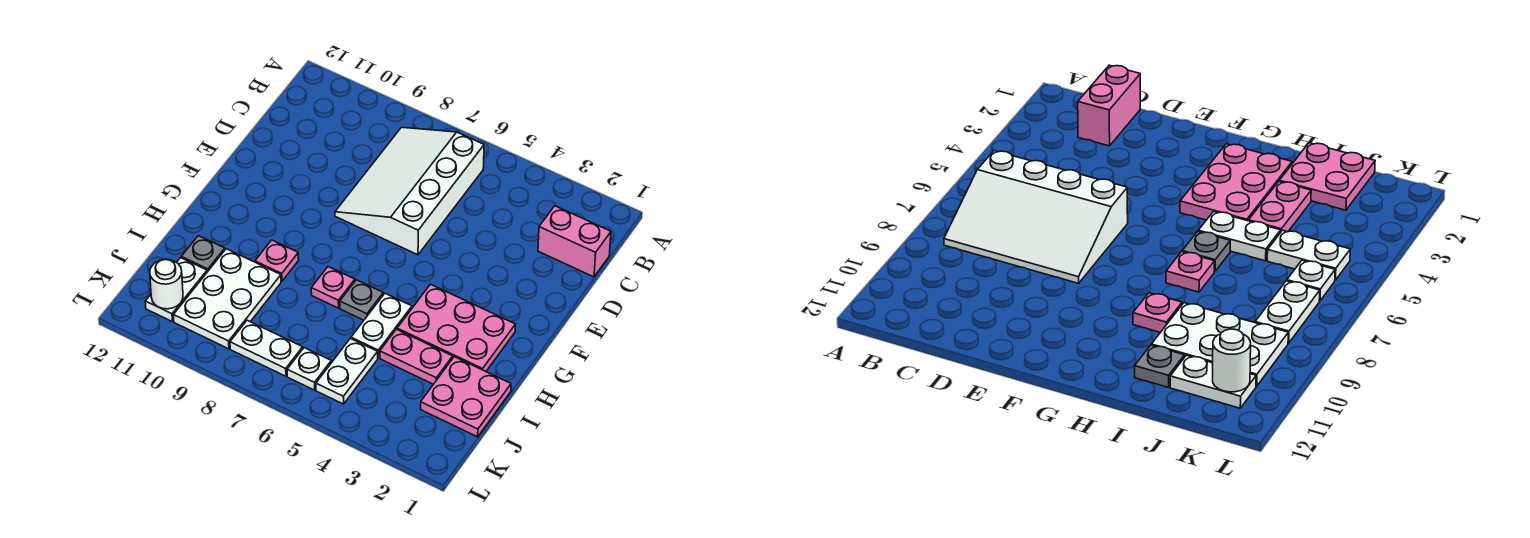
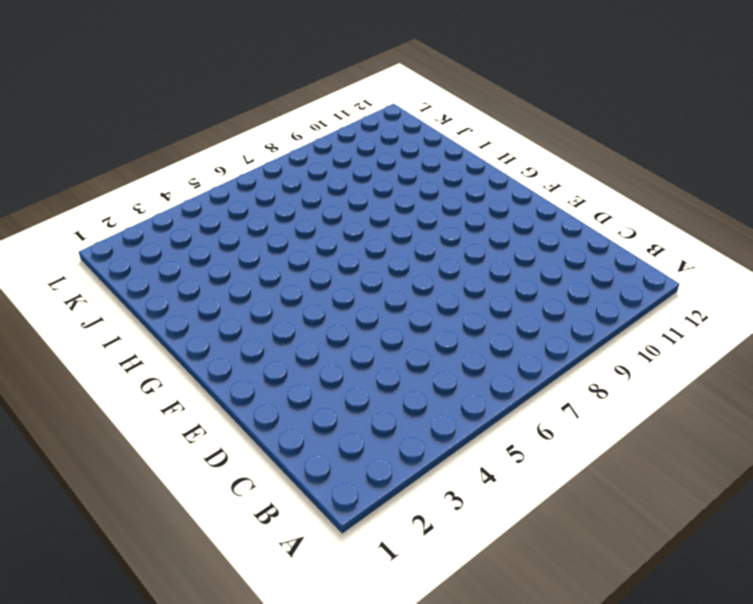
none -> white 3x4 slope [335,127,484,255]
none -> pink 1x2 brick [538,206,611,277]
none -> pink 2x3 plate [397,284,515,371]

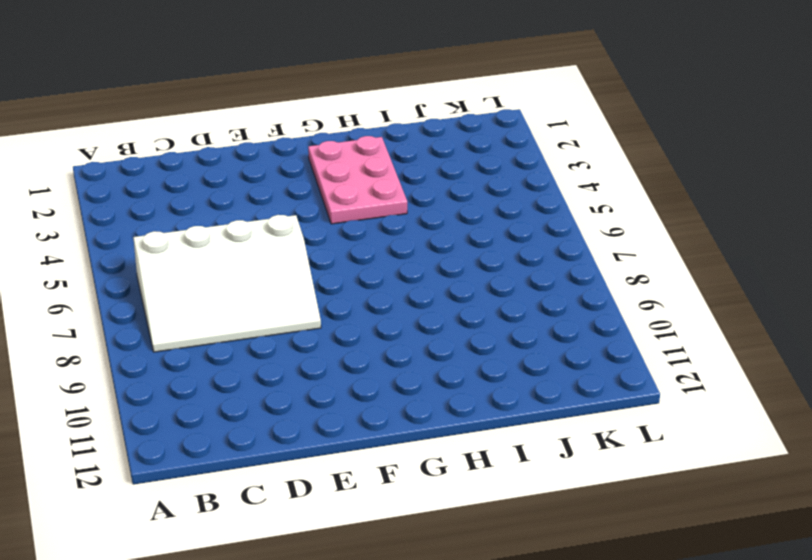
none -> pink 1x2 brick [538,206,611,277]
none -> white 1x2 plate [351,293,412,358]
none -> grey 1x1 plate [340,280,383,320]

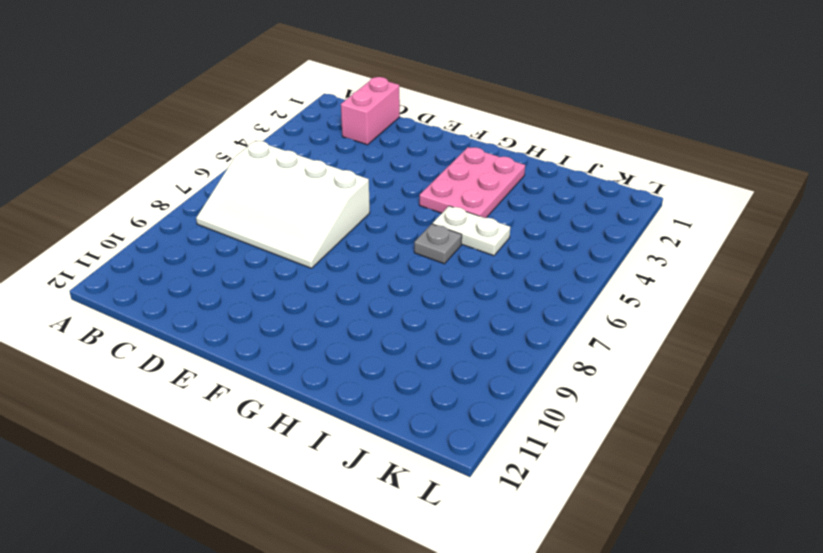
none -> pink 1x1 plate [311,267,355,308]
none -> pink 1x1 plate [255,240,299,281]
none -> pink 2x2 plate [421,357,511,437]

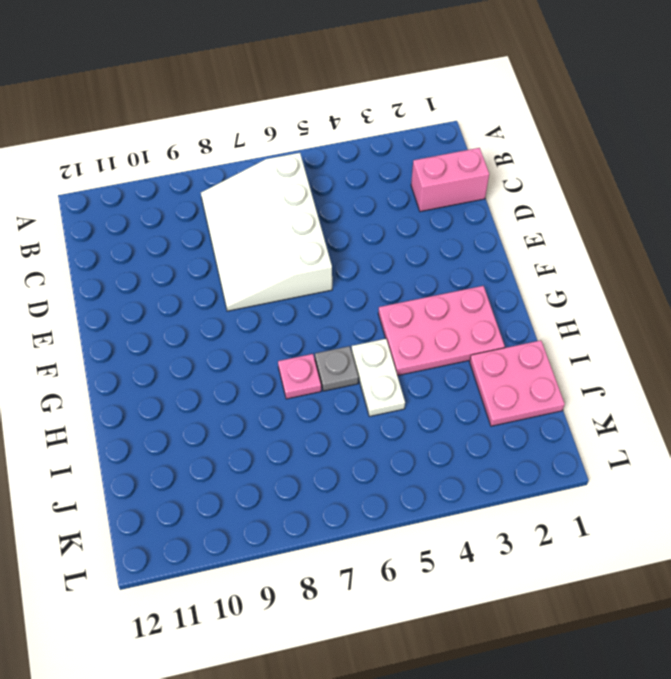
none -> pink 1x1 plate [255,240,299,281]
none -> pink 1x2 plate [380,329,453,384]
none -> white 2x3 plate [173,249,281,349]

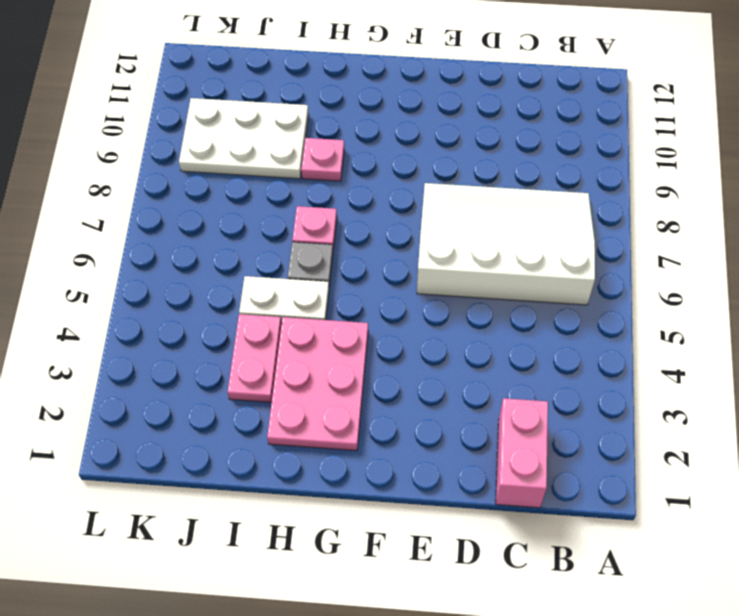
none -> pink 2x2 plate [421,357,511,437]
none -> grey 1x1 plate [181,236,225,272]
none -> white 1x2 plate [316,338,378,404]

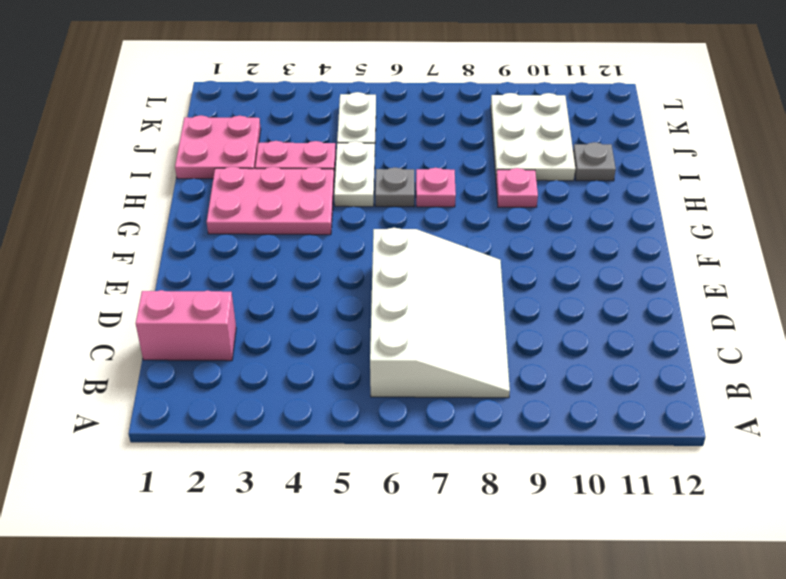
none -> white 1x2 plate [145,258,207,322]
none -> white 1x1 plate [287,348,331,390]
none -> white 1x2 plate [230,320,303,376]

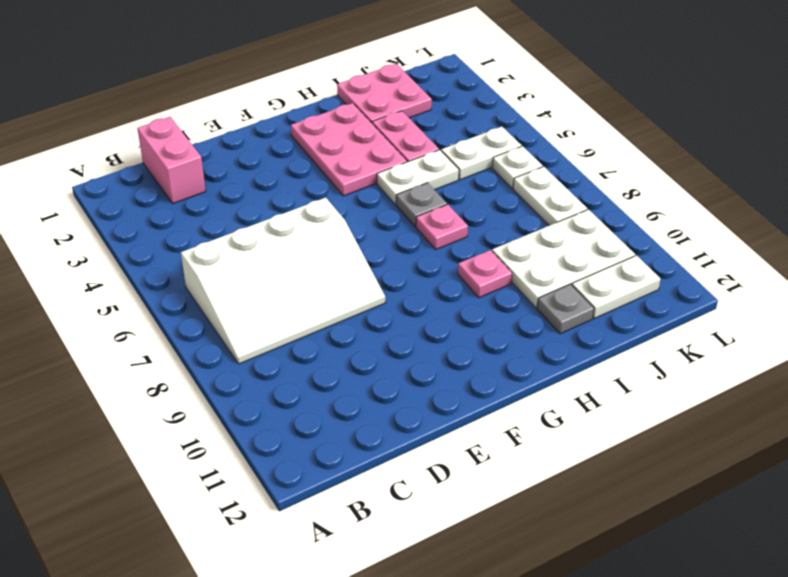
none -> white 1x1 round brick [150,259,183,309]

